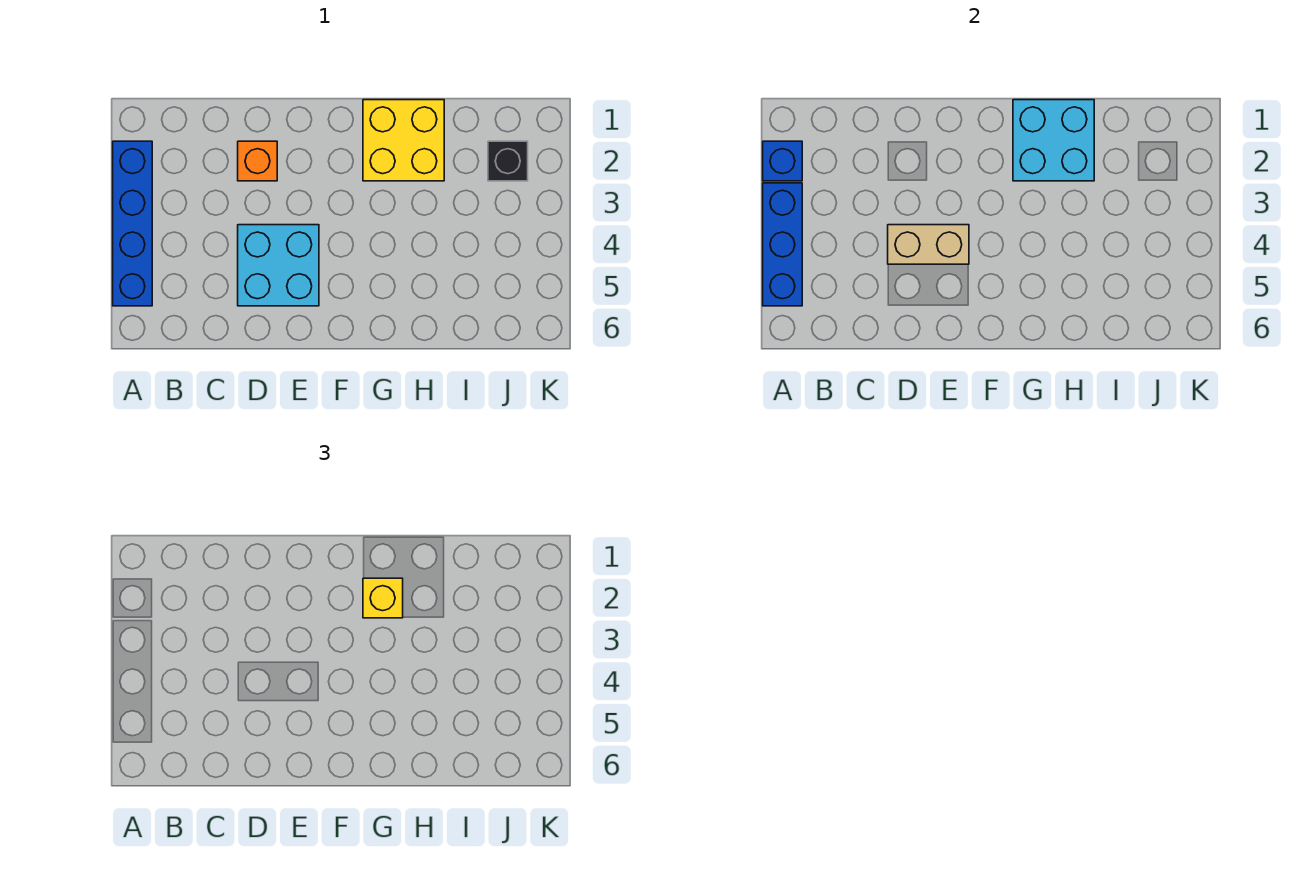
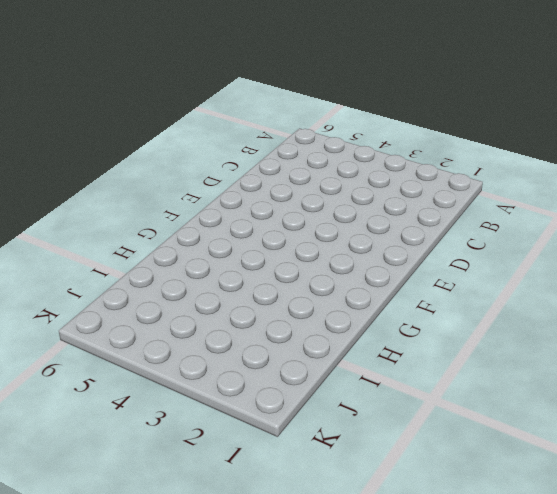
none -> blue 1x4 brick [113,141,152,306]
none -> orange 1x1 brick [238,141,277,181]

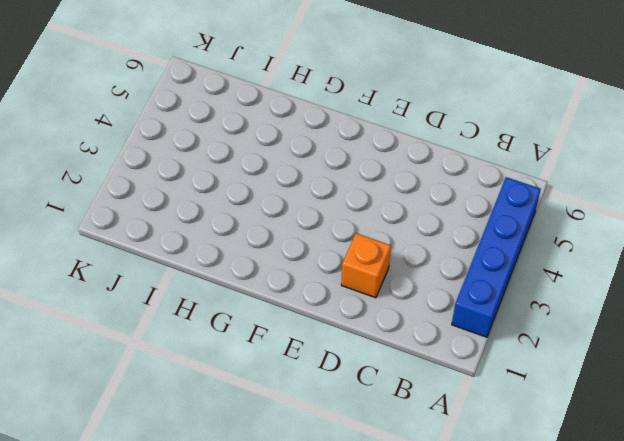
none -> cyan 2x2 brick [238,225,319,306]
none -> yellow 2x2 brick [363,100,444,181]

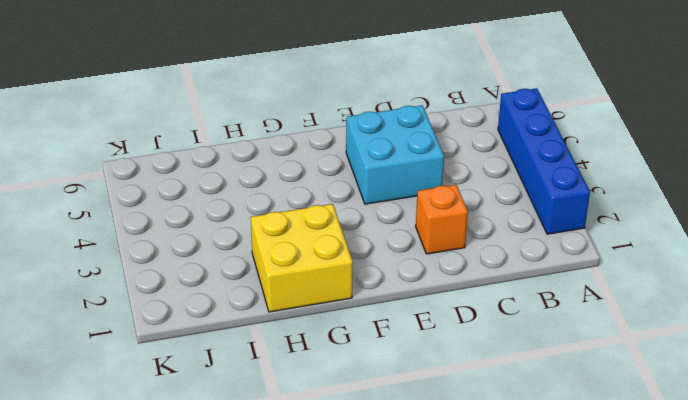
none -> black 1x1 brick [488,141,528,181]
none -> blue 1x1 brick [763,141,802,181]

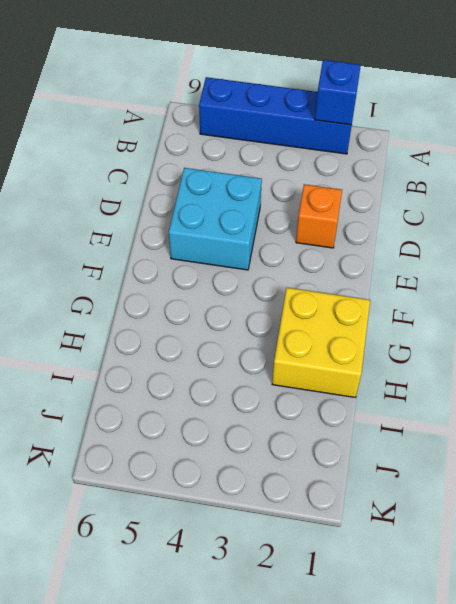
none -> black 1x1 brick [488,141,528,181]
none -> blue 1x3 brick [763,183,802,306]

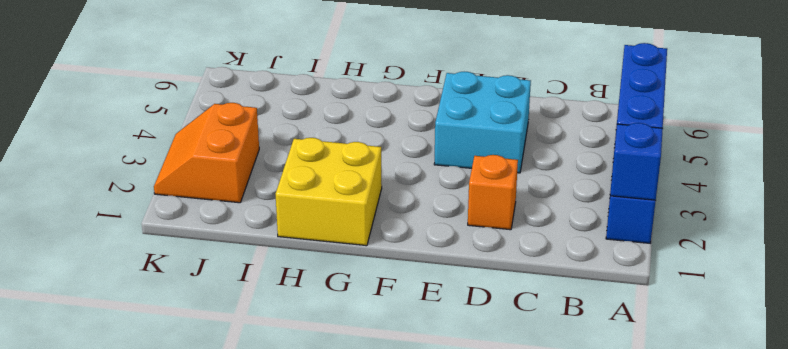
orange 2x2 slope [154,103,259,203] -> black 1x1 brick [488,141,528,181]
none -> tan 1x2 brick [888,225,969,264]
none -> cyan 2x2 brick [1013,100,1094,181]

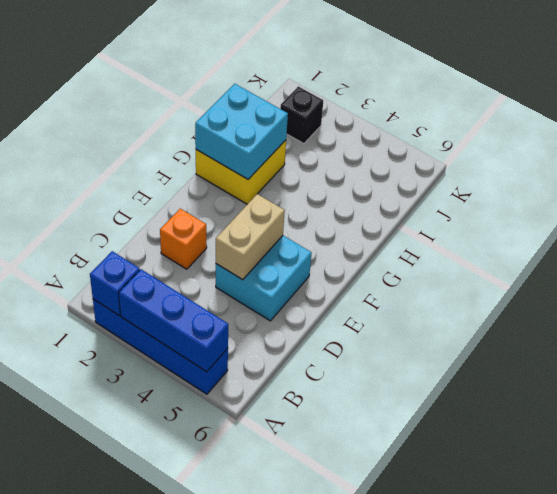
none -> yellow 1x1 brick [363,578,403,618]

